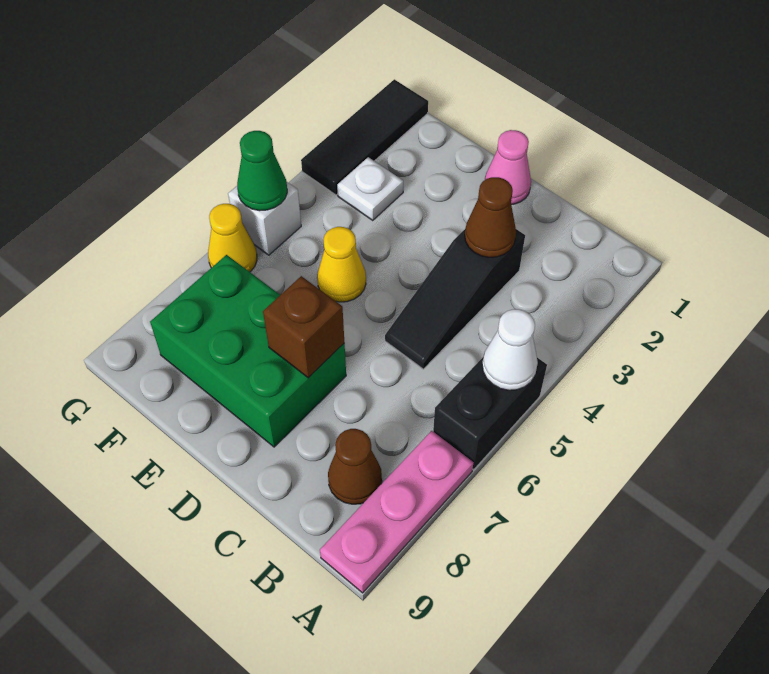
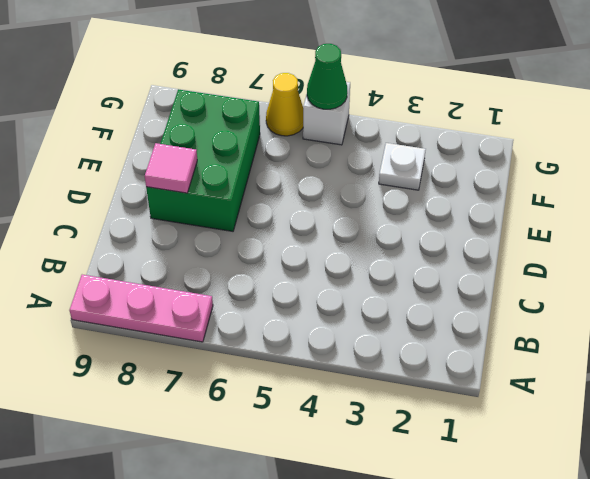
pink 1x1 tile [145,143,197,193] -> none
none -> black 1x2 brick [433,358,547,470]
none -> brown 1x1 cone [328,429,382,504]
none -> black 1x3 slope [385,229,525,369]

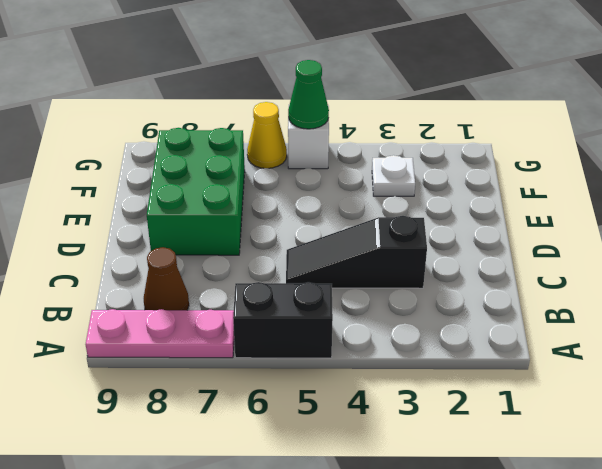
none -> pink 1x1 cone [485,130,531,205]
none -> yellow 1x1 cone [317,227,366,302]
none -> black 1x3 tile [301,79,428,195]

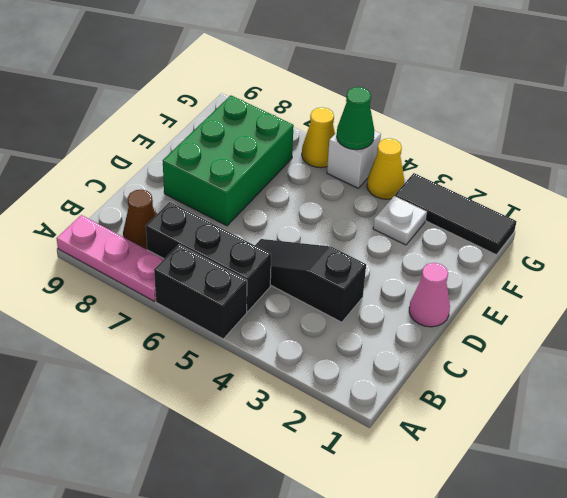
black 1x3 brick [146,202,271,312] -> none
yellow 1x1 cone [367,138,404,199] -> yellow 1x1 cone moved to [317,227,366,302]
none -> white 1x1 cone [482,309,538,390]
none -> brown 1x1 cone [465,177,516,257]
none -> brown 1x1 brick [263,276,344,378]

